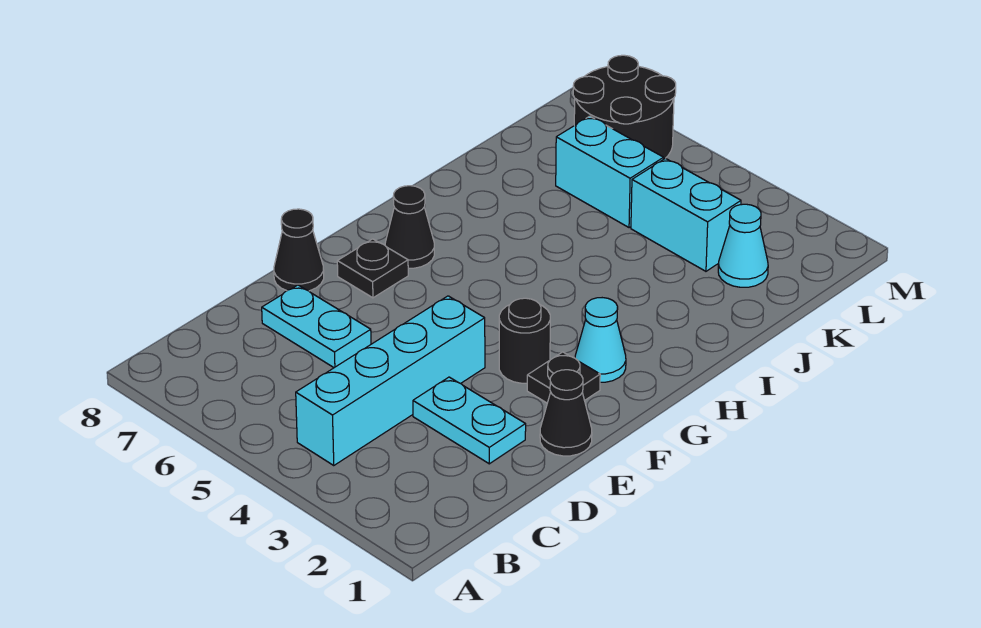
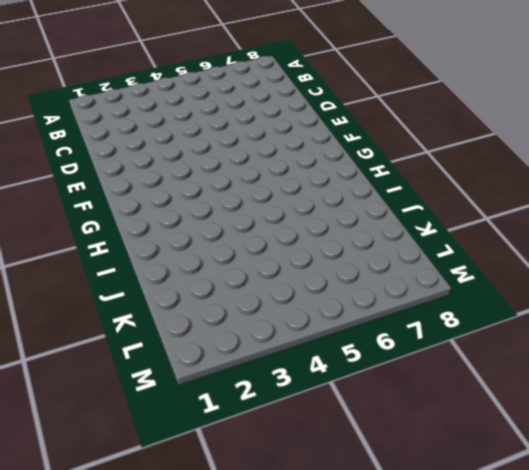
none -> cyan 1x4 brick [296,296,485,465]
none -> cyan 1x2 plate [413,377,526,464]
none -> cyan 1x2 plate [262,285,371,368]

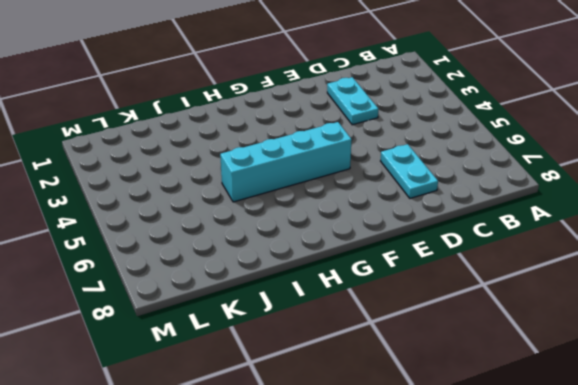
cyan 1x4 brick [220,122,352,202] -> cyan 1x4 brick moved to [296,296,485,465]
none -> black 1x1 cone [540,370,592,456]
none -> black 1x1 cone [274,209,324,291]
none -> black 1x1 plate [527,352,600,403]

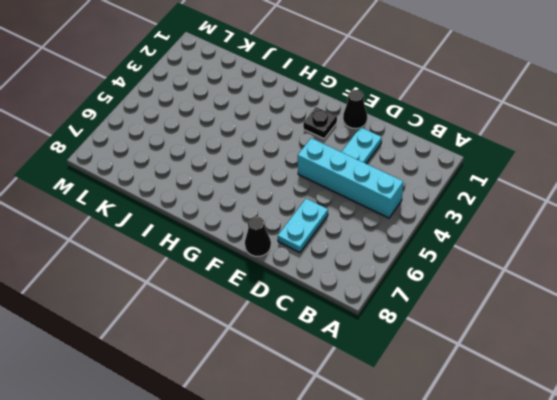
none -> black 1x1 round brick [499,298,550,383]
none -> black 1x1 plate [337,239,408,298]
none -> cyan 1x1 cone [575,298,626,382]

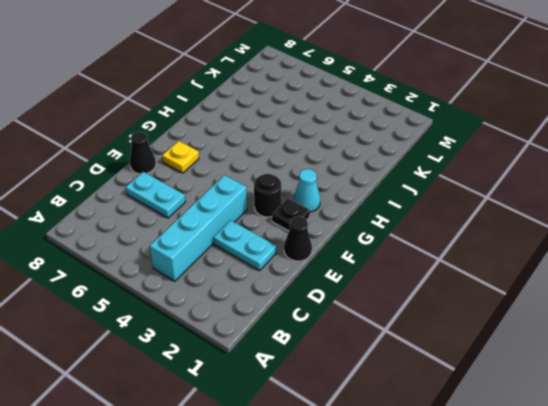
yellow 1x1 plate [162,141,199,173] -> black 1x1 plate [337,239,408,298]
none -> black 1x1 cone [385,186,434,268]
none -> cyan 1x1 cone [718,204,768,287]
none -> cyan 1x2 brick [631,158,741,271]

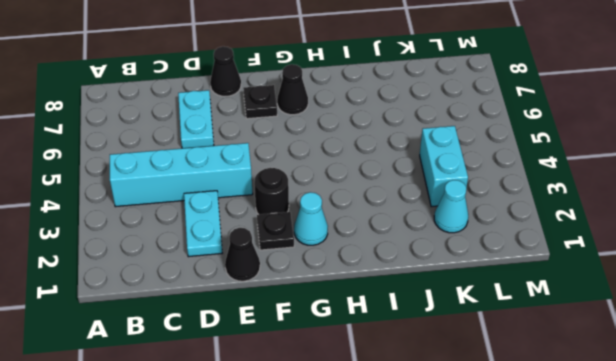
none -> cyan 1x2 brick [556,116,664,228]
none -> black 2x2 round brick [573,55,676,159]

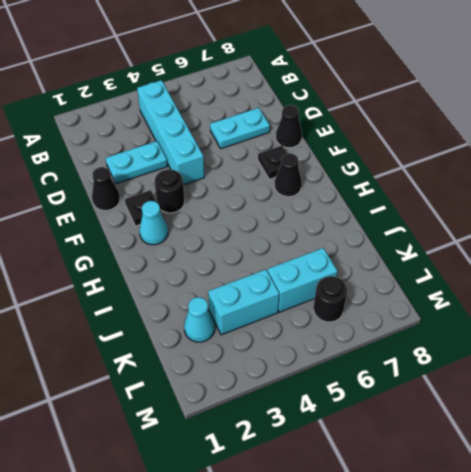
black 1x1 round brick [314,276,347,322] -> black 2x2 round brick [573,55,676,159]

